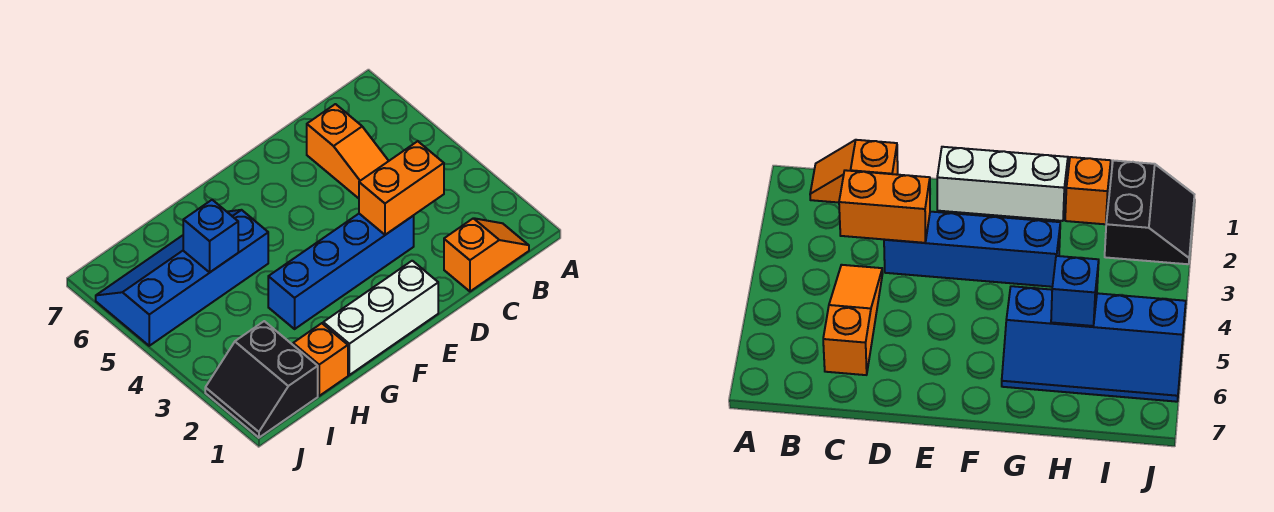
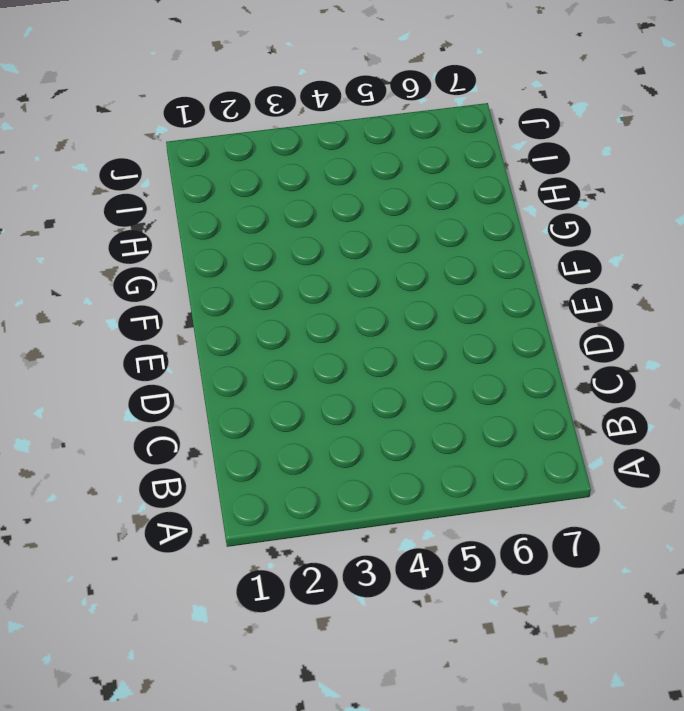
none -> orange 1x2 slope [444,218,529,291]
none -> orange 1x3 slope [307,104,388,198]

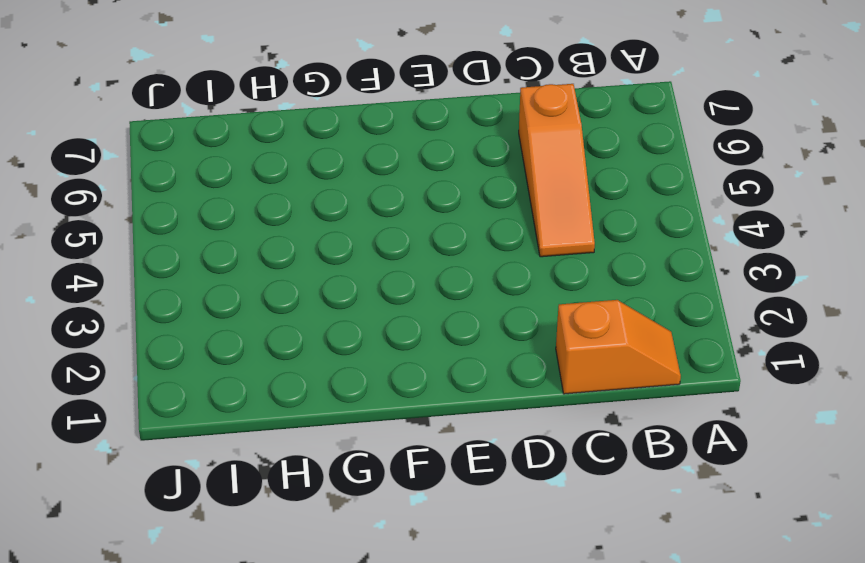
none -> blue 1x4 brick [268,214,414,329]
none -> white 1x3 brick [323,261,438,375]

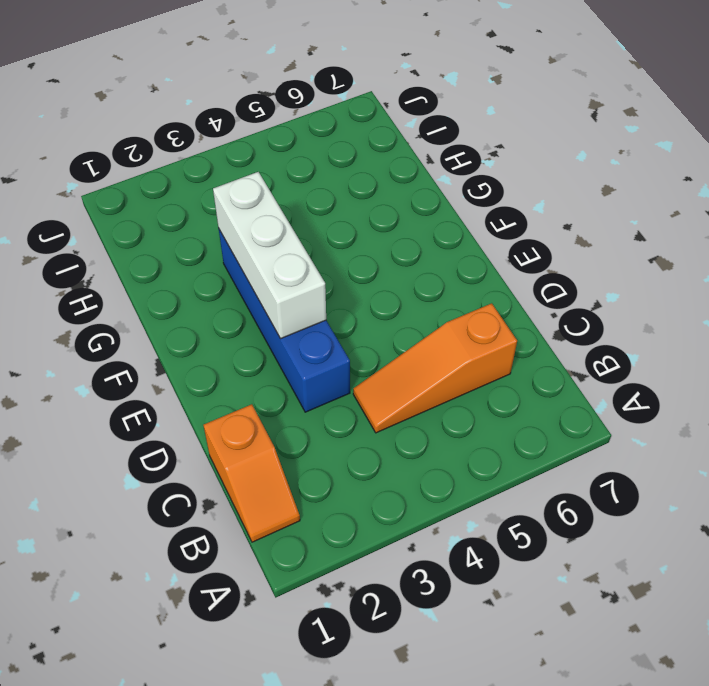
white 1x3 brick [213,172,326,339] -> white 1x3 brick moved to [323,261,438,375]
none -> blue 2x4 slope [96,210,268,346]
none -> orange 1x1 brick [293,323,348,396]

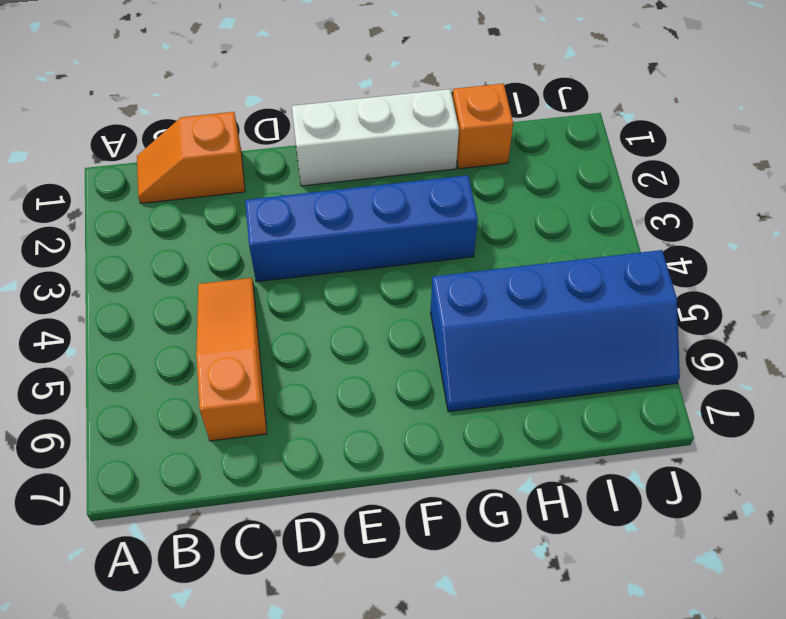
none -> black 2x2 slope [205,321,318,438]
none -> orange 1x2 brick [359,141,444,235]

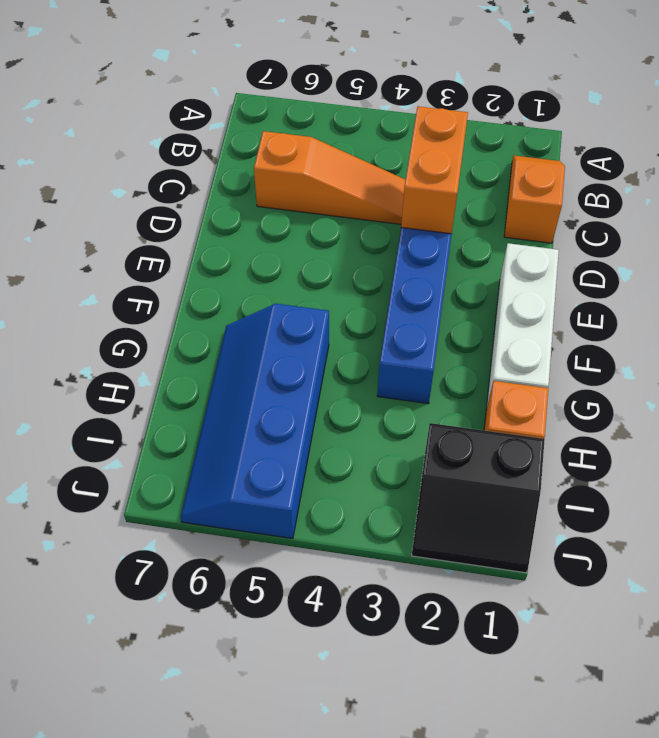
none -> blue 1x1 brick [183,200,238,272]

